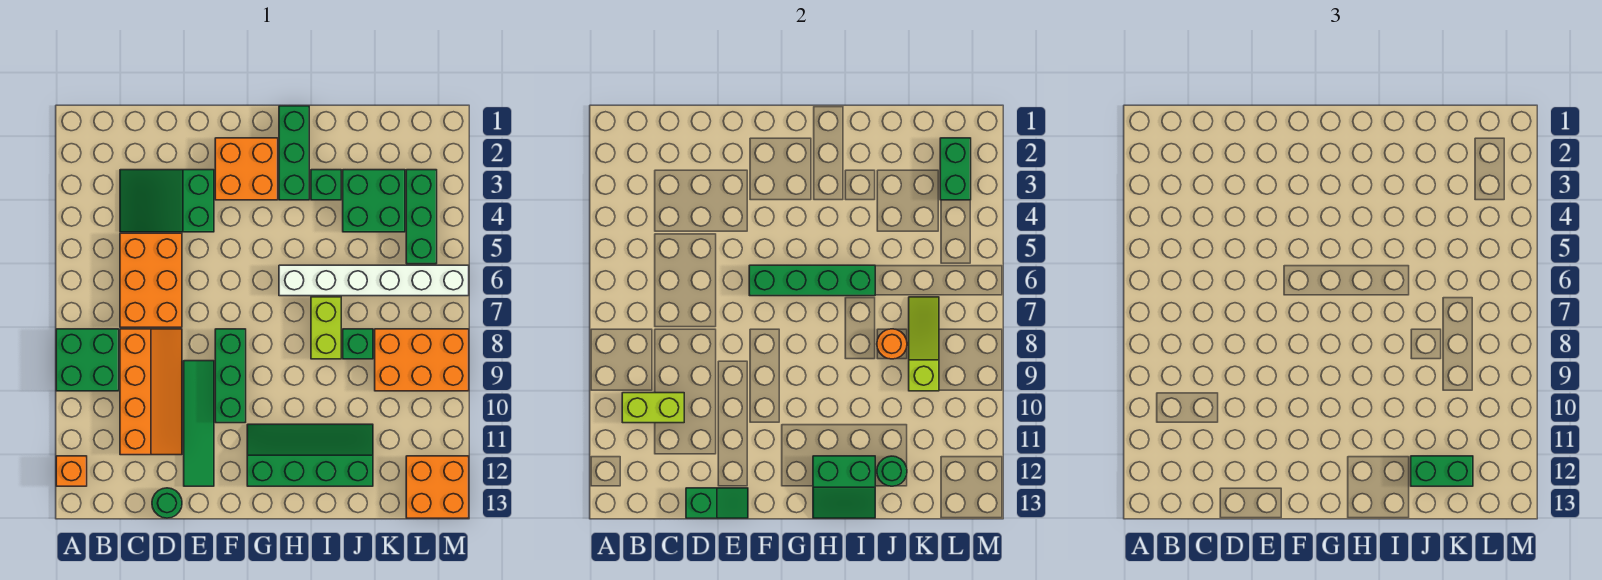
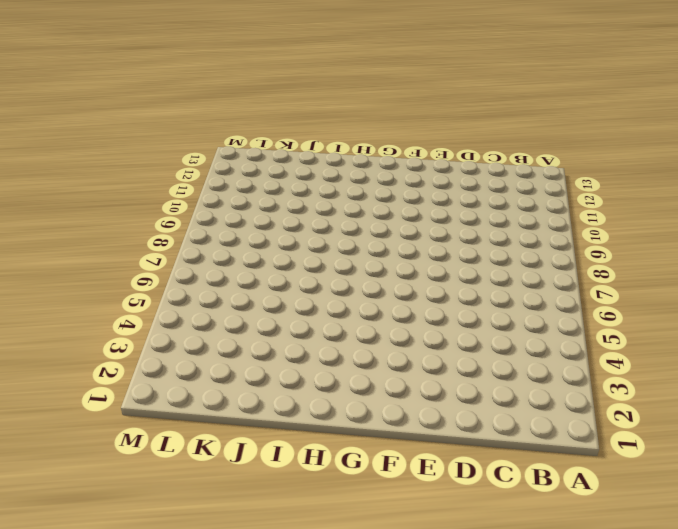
none -> green 2x2 brick [56,329,119,391]
none -> orange 1x1 brick [56,456,87,486]
none -> green 2x3 slope [120,170,214,232]

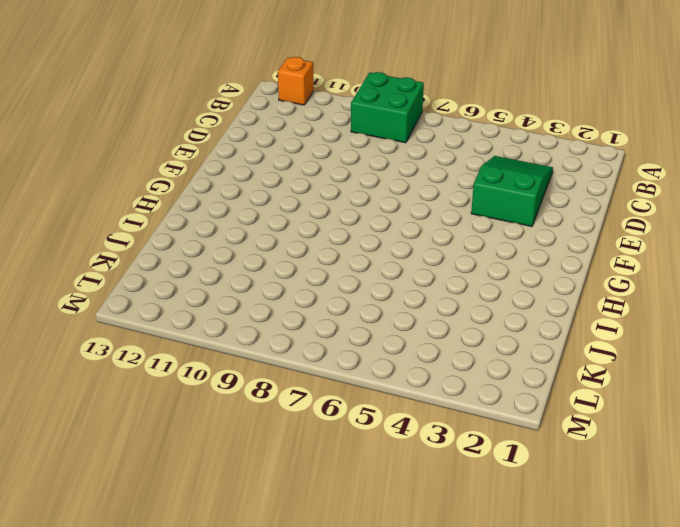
none -> orange 2x3 brick [120,233,182,327]
none -> orange 2x4 slope [120,329,182,455]
none -> green 1x1 round brick [152,488,182,518]

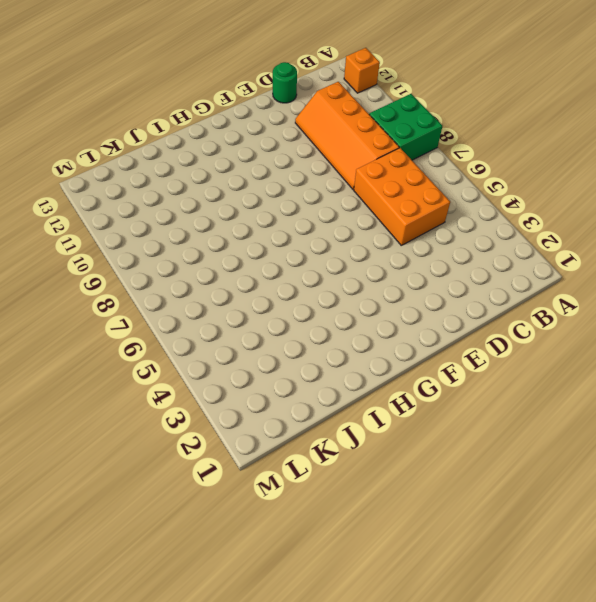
none -> green 2x3 slope [120,170,214,232]
none -> green 1x4 tile [184,361,214,486]
none -> orange 2x2 brick [215,138,278,200]

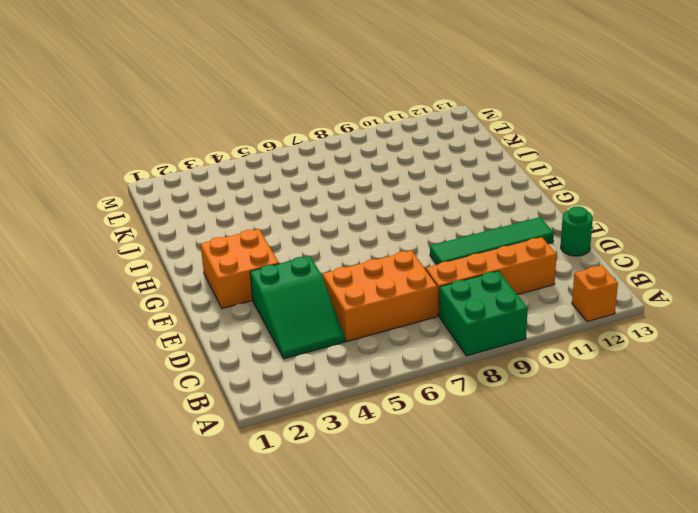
none -> green 1x3 brick [215,329,246,423]
none -> green 2x4 slope [247,424,373,486]
none -> green 1x3 brick [279,106,309,200]

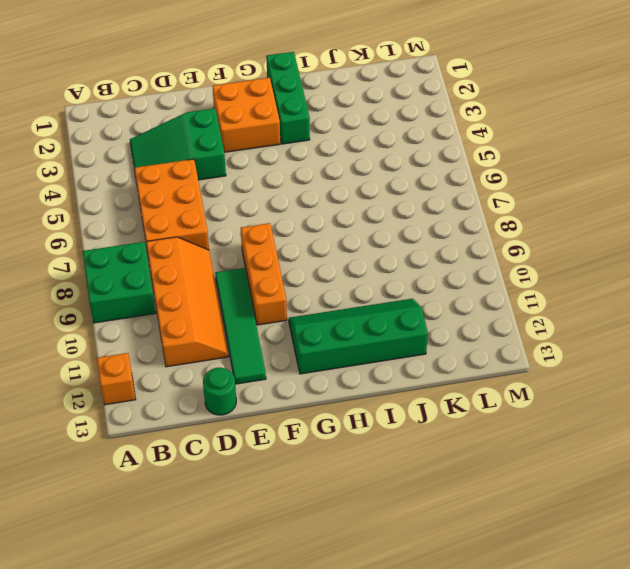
orange 1x3 brick [241,223,287,325] -> green 1x3 brick [215,329,246,423]
none -> white 1x6 brick [279,265,469,296]
none -> green 1x1 brick [311,170,341,200]
none -> lime 1x2 brick [311,297,341,359]

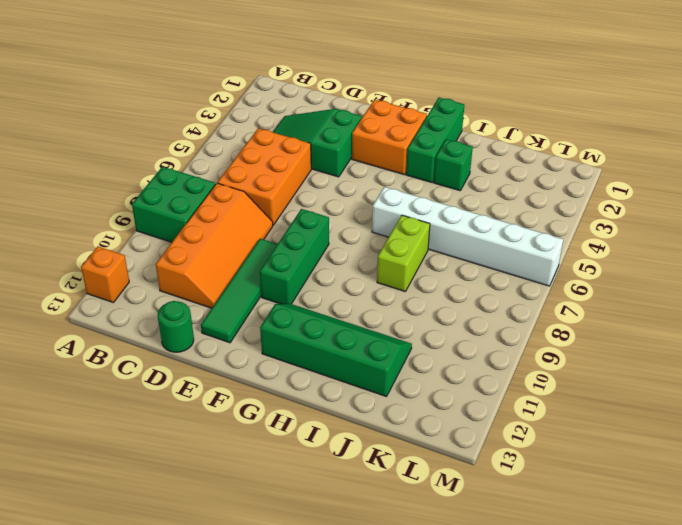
none -> green 2x2 brick [343,170,405,232]
none -> green 1x1 brick [343,329,373,359]
none -> orange 2x3 brick [375,329,469,391]

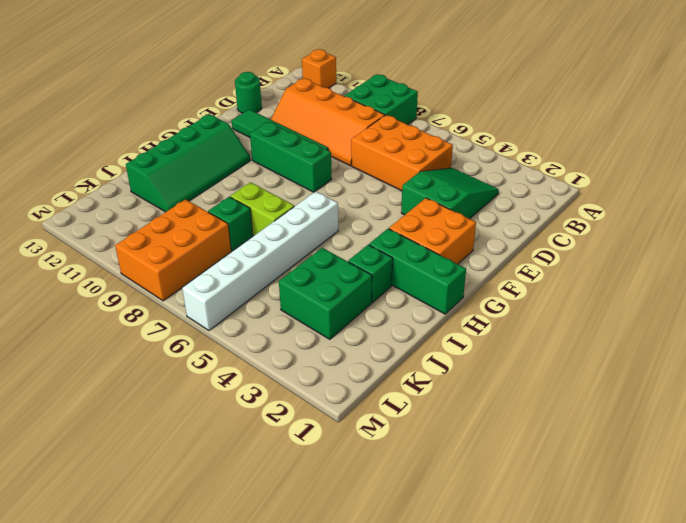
none -> green 1x3 brick [406,170,437,264]
none -> orange 2x2 brick [406,456,469,518]
none -> lime 1x2 brick [622,393,684,423]

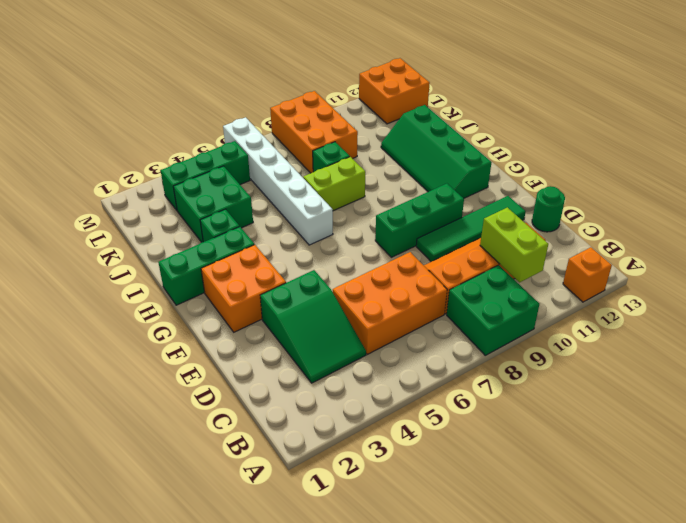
none -> green 1x2 slope [686,488,748,518]
none -> green 1x4 brick [749,265,875,296]
none -> green 2x2 slope [813,456,875,518]

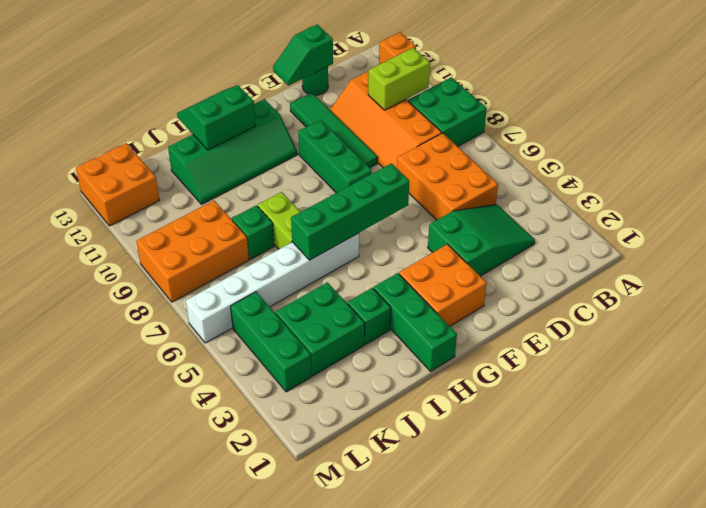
none -> orange 1x1 round brick [877,329,907,359]
none -> green 1x1 round brick [877,456,907,486]
none -> lime 1x3 slope [909,297,939,391]

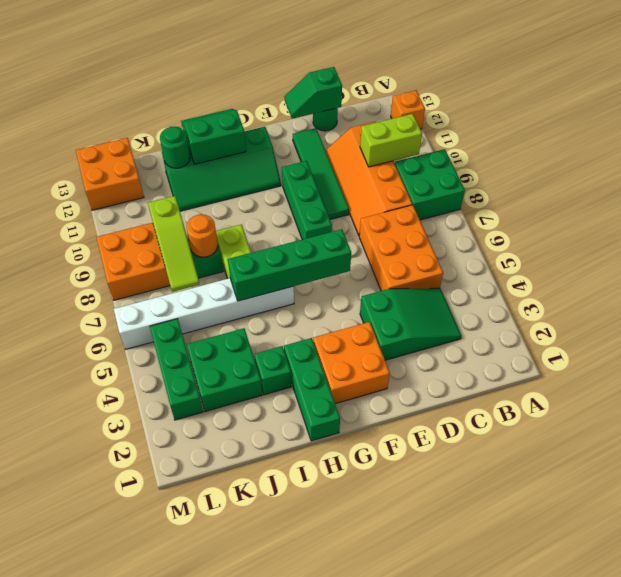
none -> green 1x2 brick [940,138,971,200]
none -> green 1x2 brick [1411,456,1473,486]

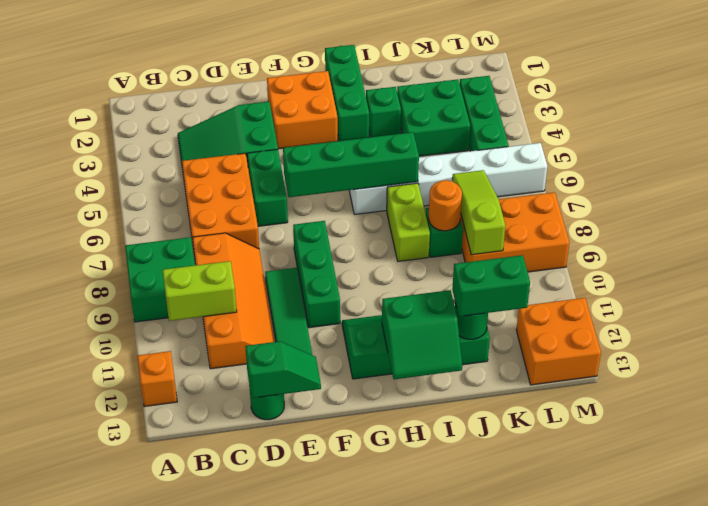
green 1x2 brick [247,149,288,226] -> green 1x2 brick moved to [940,138,971,200]

